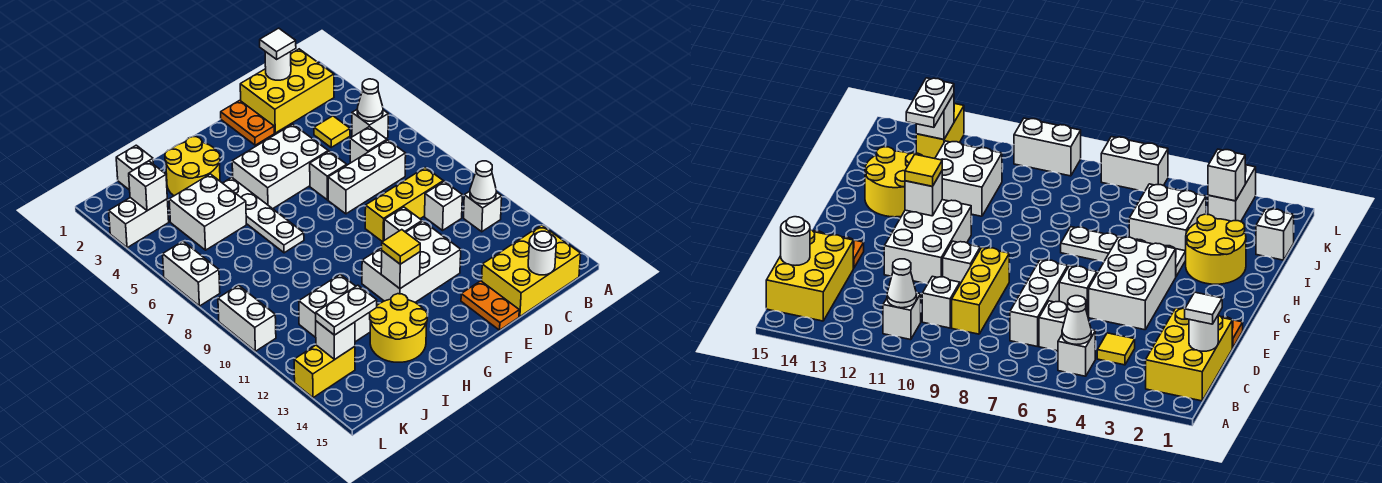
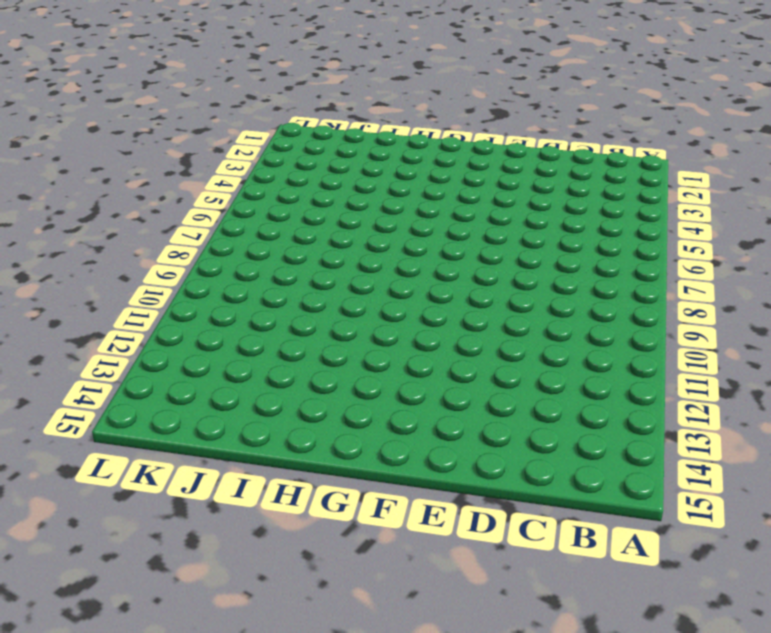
none -> yellow 2x3 brick [240,49,334,133]
none -> white 1x1 brick [352,110,388,138]
none -> white 1x1 brick [464,191,502,232]
none -> yellow 2x3 brick [482,225,581,316]

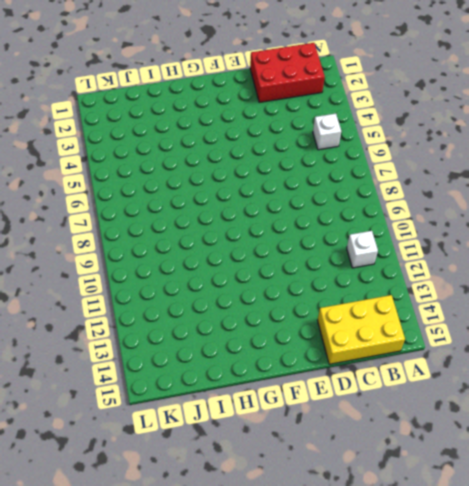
red 2x3 brick [250,43,325,102] -> yellow 2x3 brick [240,49,334,133]
none -> yellow 1x1 tile [314,116,350,147]
none -> white 1x1 brick [350,127,387,163]
none -> white 1x3 brick [328,140,406,214]
none -> yellow 1x3 brick [365,168,443,242]

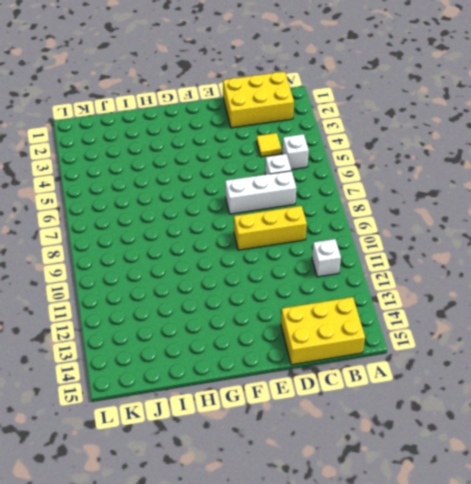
none -> white 1x1 brick [425,181,462,230]
none -> orange 1x2 plate [221,100,274,145]
none -> white 2x3 brick [232,124,328,209]
none -> white 1x1 brick [310,151,347,200]

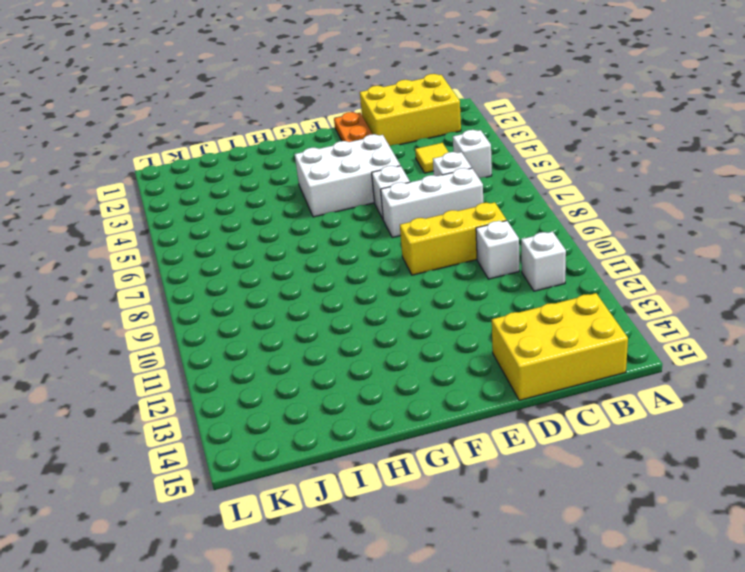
none -> white 1x1 brick [384,207,422,240]
none -> white 2x3 brick [362,221,461,302]
none -> orange 1x2 plate [461,281,519,330]
none -> yellow 2x2 round brick [165,137,220,196]

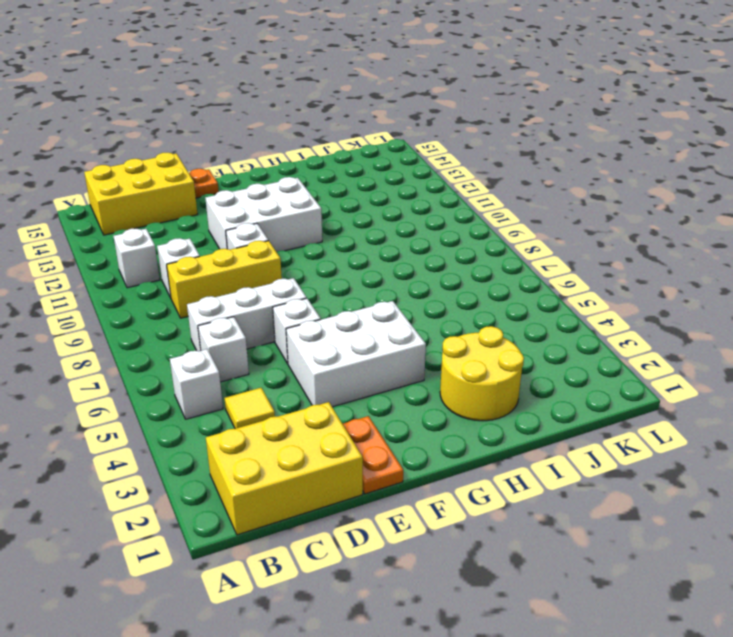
orange 1x1 plate [189,169,219,198] -> orange 1x2 plate [461,281,519,330]
none -> white 1x4 plate [223,178,304,253]
none -> yellow 2x2 round brick [370,294,427,362]
none -> white 2x2 brick [169,174,246,250]
none -> white 2x2 brick [299,274,378,342]

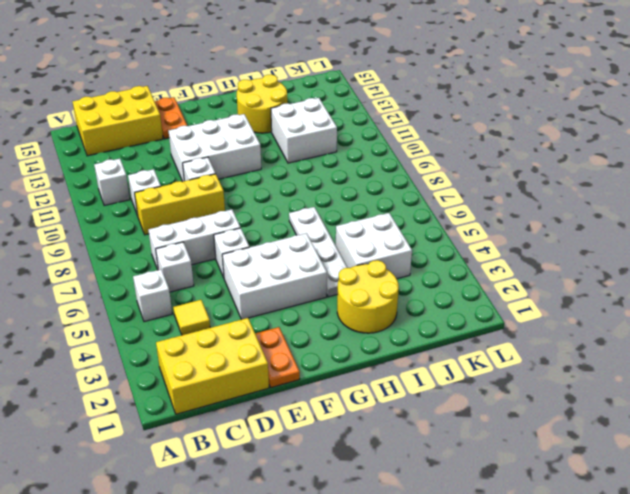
none -> white 1x1 brick [116,145,153,190]
none -> white 1x2 brick [109,198,169,248]
none -> yellow 1x2 brick [294,345,355,398]
none -> white 1x2 brick [163,241,220,306]

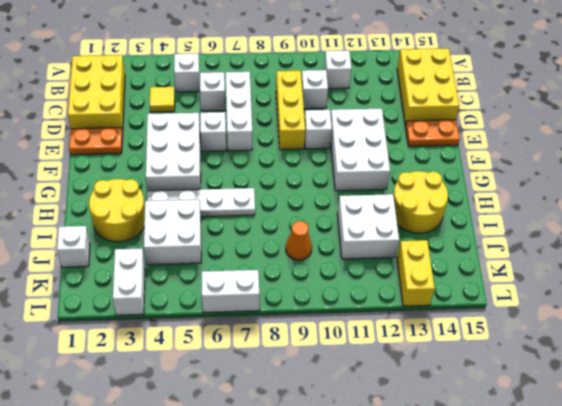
orange 1x1 cone [286,221,312,260] -> none
none -> white 1x2 brick [218,285,276,351]
none -> white 1x1 cone [357,79,383,121]
none -> white 1x1 cone [470,161,496,204]
none -> white 1x1 round brick [265,51,291,80]

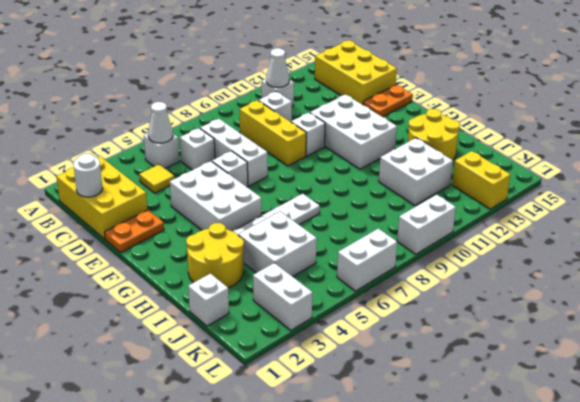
none -> white 1x1 round brick [528,231,556,275]
none -> white 1x1 brick [381,251,420,289]
none -> white 1x1 brick [129,161,167,211]
none -> white 1x1 brick [316,321,355,359]

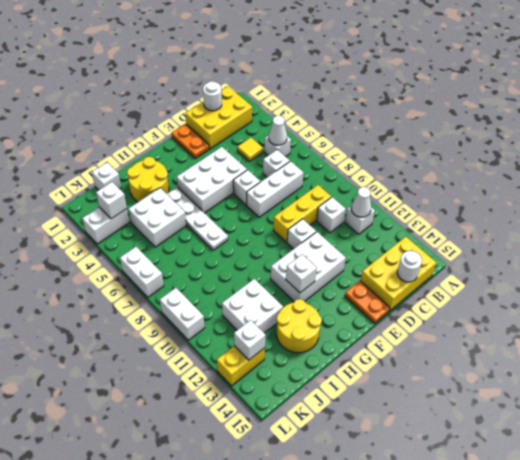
none -> white 1x1 tile [260,28,296,59]
none -> yellow 1x1 tile [382,230,420,264]
none -> white 1x2 plate [316,285,377,335]

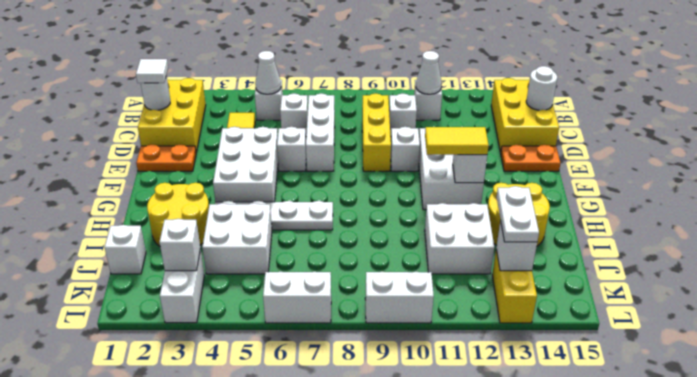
yellow 1x2 tile [425,127,489,155] -> yellow 1x1 tile [382,230,420,264]

